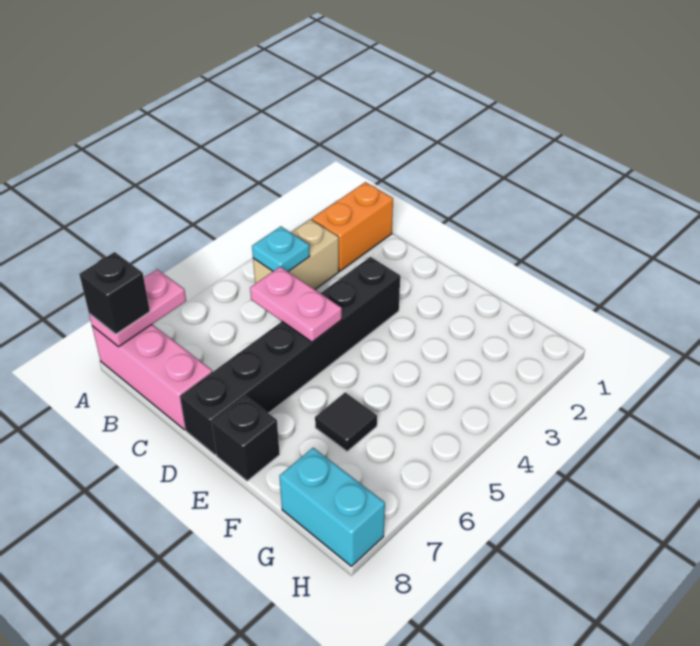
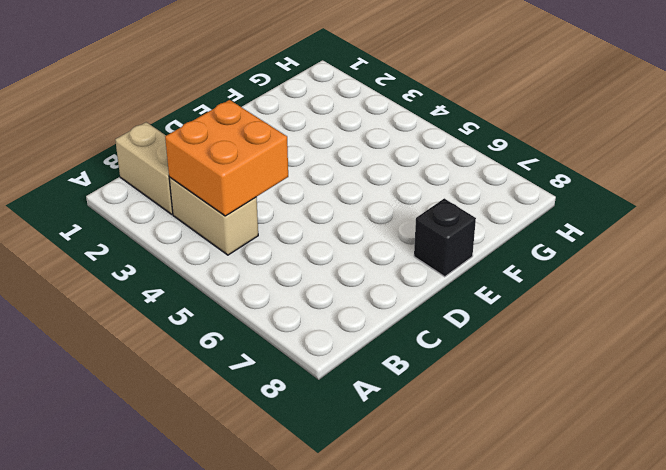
tan 1x2 brick [115,122,173,214] -> orange 1x2 brick [312,182,393,271]
orange 2x2 brick [165,100,288,216] -> cyan 1x1 plate [252,227,310,272]
none -> pink 1x3 brick [92,325,212,430]
none -> black 1x6 brick [180,257,400,455]

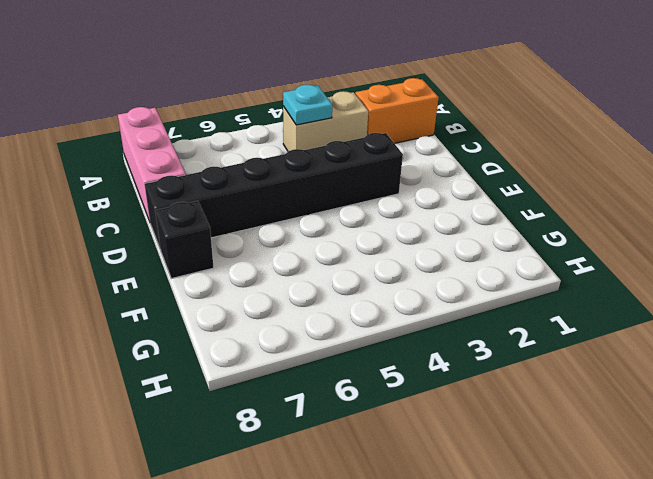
none -> black 1x1 tile [315,393,377,451]
none -> cyan 1x2 brick [279,448,385,566]

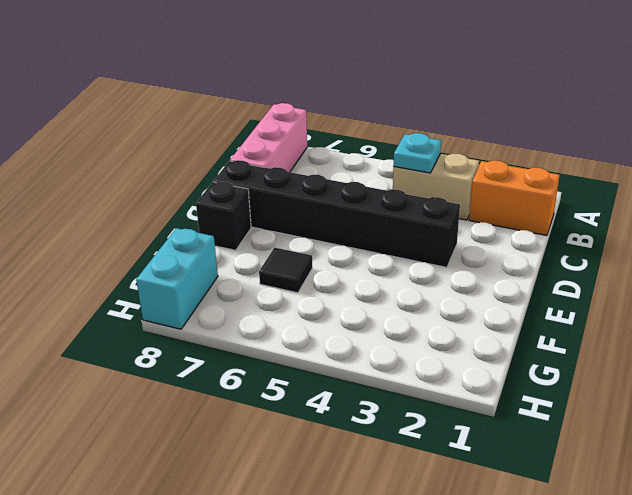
none -> pink 1x2 plate [89,269,186,347]
none -> pink 1x2 plate [250,267,342,342]

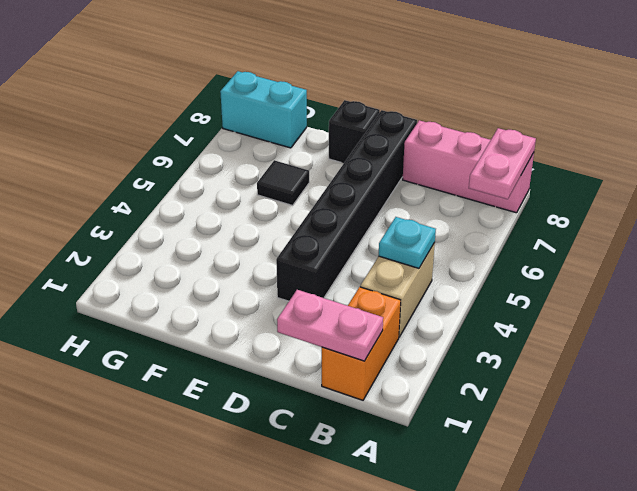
pink 1x2 plate [277,290,383,361] -> pink 1x2 plate moved to [250,267,342,342]
none -> black 1x1 brick [79,252,150,334]

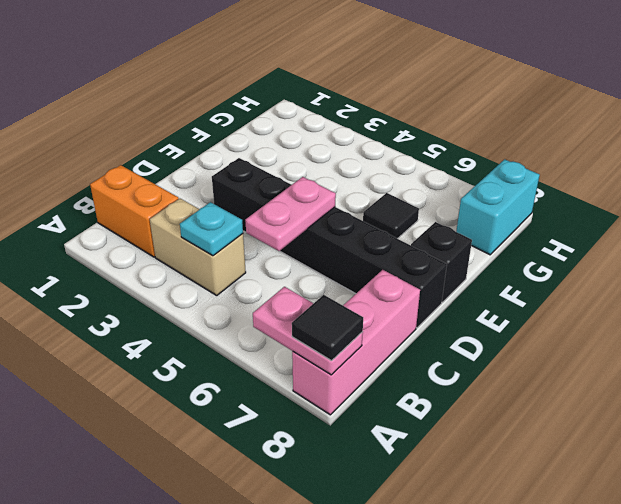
black 1x1 tile [292,295,363,361] -> black 1x1 brick [79,252,150,334]

